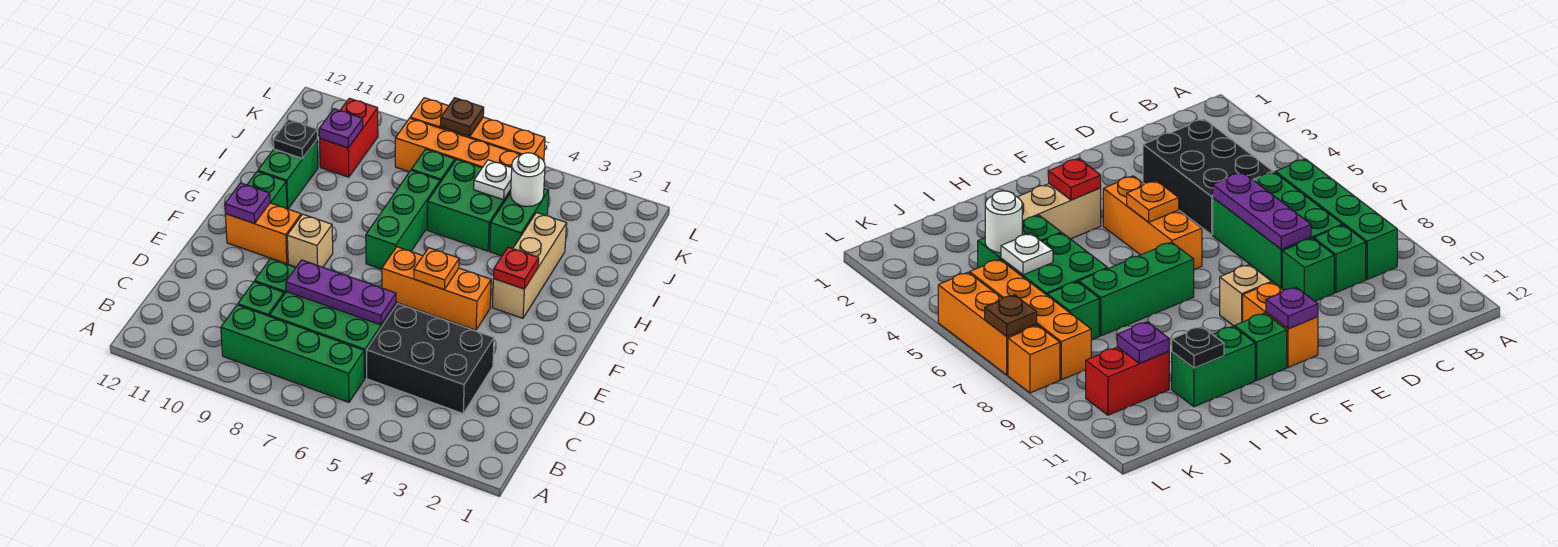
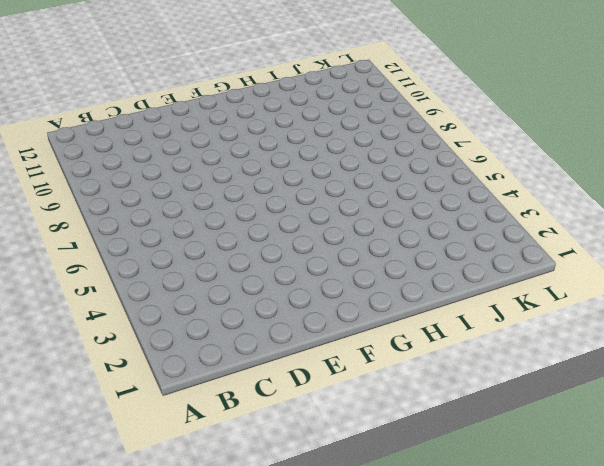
none -> green 1x4 brick [221,305,365,402]
none -> black 2x3 brick [367,304,494,414]
none -> green 2x3 brick [270,292,396,378]

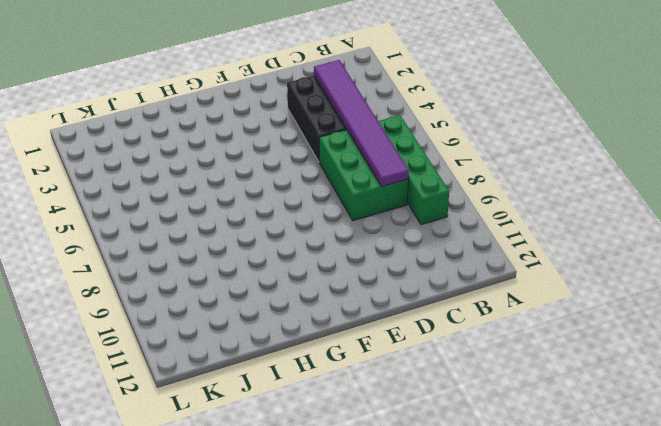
purple 1x6 tile [314,60,409,186] -> none
none -> green 1x1 brick [238,282,284,316]
none -> green 1x1 brick [255,259,295,294]
none -> orange 1x3 brick [382,247,491,330]

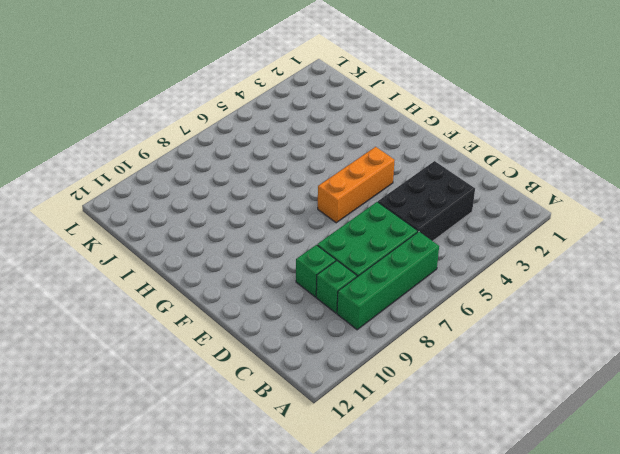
none -> tan 1x1 brick [287,214,333,267]
none -> orange 1x2 brick [225,203,301,264]
none -> tan 1x3 brick [492,213,567,318]

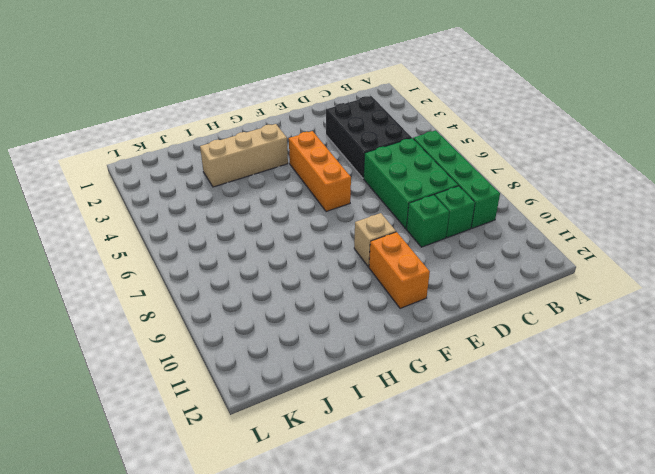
none -> green 1x3 brick [366,171,440,269]
none -> green 1x1 brick [247,172,287,209]
none -> green 1x2 brick [258,140,318,209]

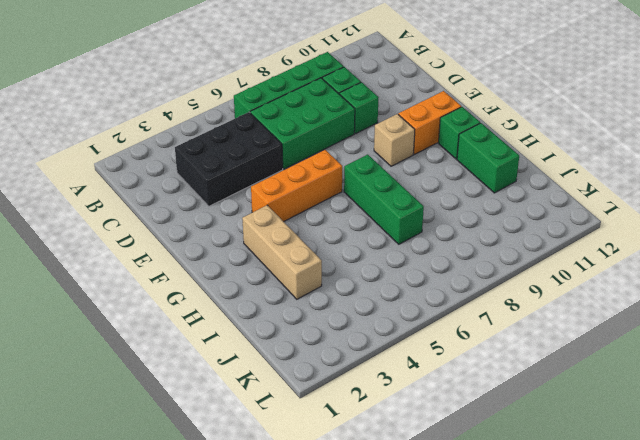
none -> green 1x2 brick [490,189,549,256]
none -> green 2x2 brick [427,159,511,251]
none -> green 1x1 brick [411,149,455,182]

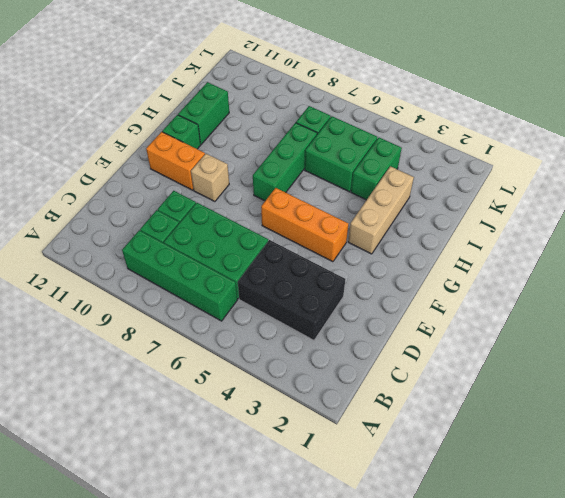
none -> red 1x2 brick [320,98,378,177]
none -> orange 1x4 brick [395,118,520,172]
none -> orange 1x3 brick [441,117,545,161]

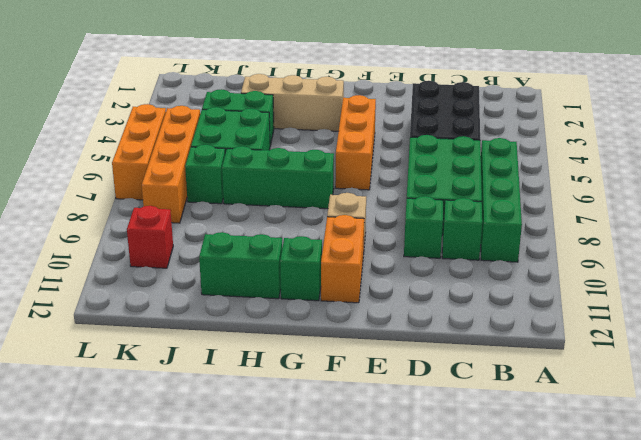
red 1x1 brick [127,206,173,268] -> red 1x2 brick [320,98,378,177]
none -> orange 1x1 brick [410,98,448,128]
none -> purple 1x3 plate [286,260,396,325]
none -> orange 1x1 plate [414,248,459,290]

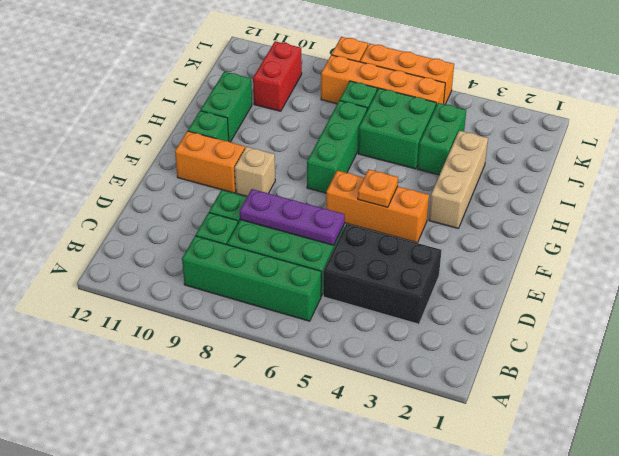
none -> purple 1x1 plate [225,183,270,224]
none -> red 1x1 plate [494,247,539,289]
none -> black 1x1 plate [273,119,317,158]

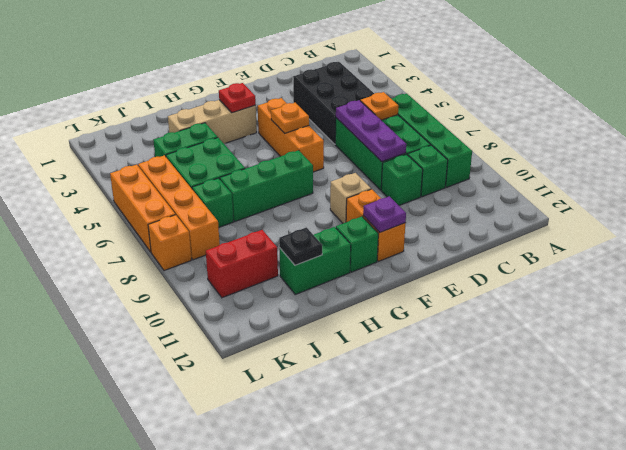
orange 1x1 plate [361,92,398,120] -> none
none -> white 1x1 round brick [511,153,545,207]
none -> white 1x1 plate [474,160,512,200]
none -> purple 1x1 plate [319,109,363,148]

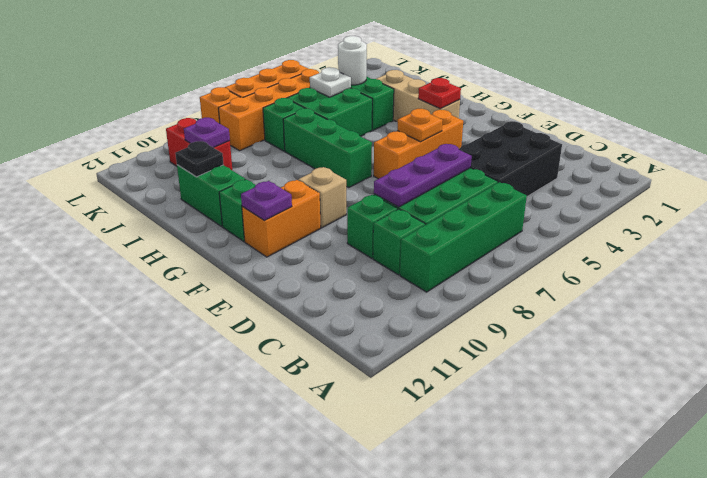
none -> brown 1x1 plate [441,98,484,136]

